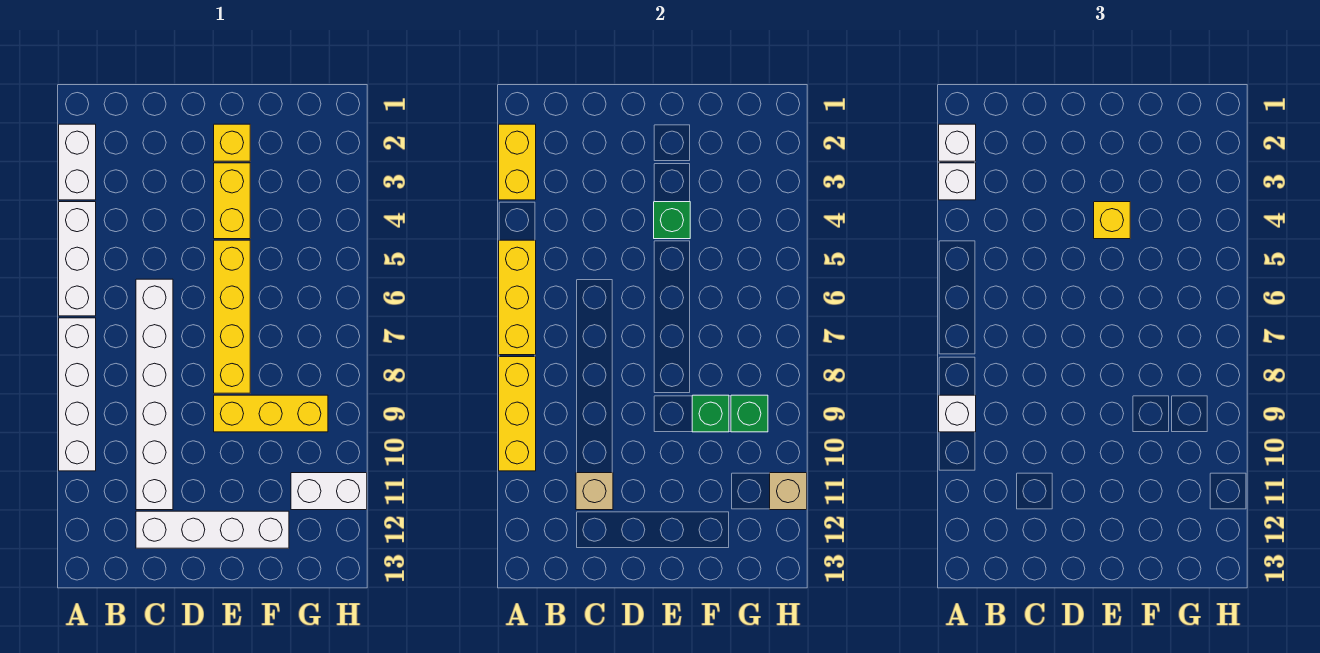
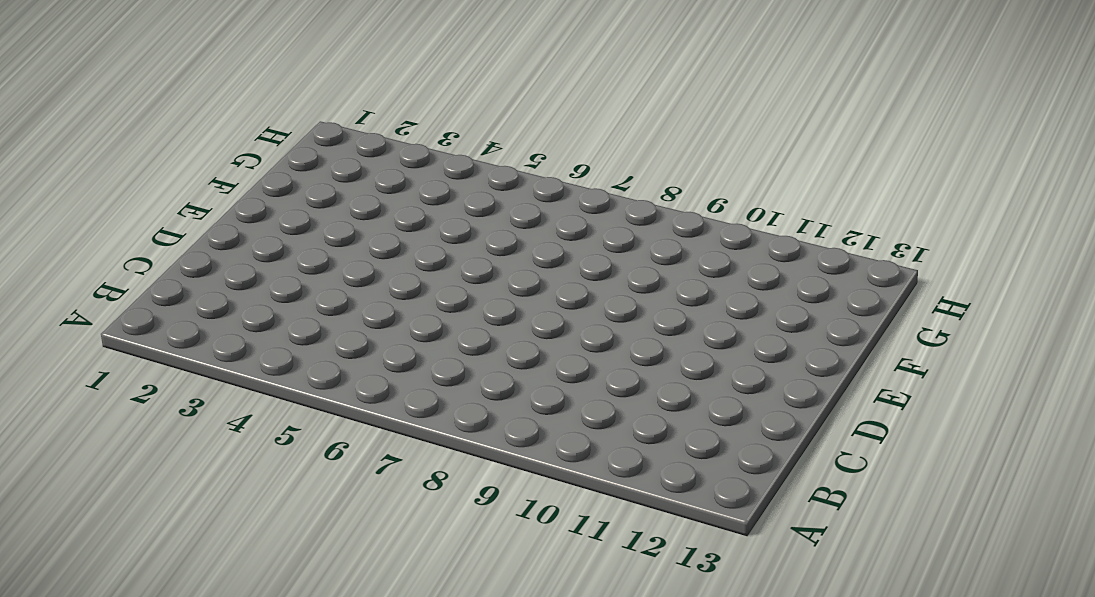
none -> white 1x2 brick [59,124,96,200]
none -> white 1x3 brick [59,202,96,316]
none -> white 1x4 brick [59,318,96,471]

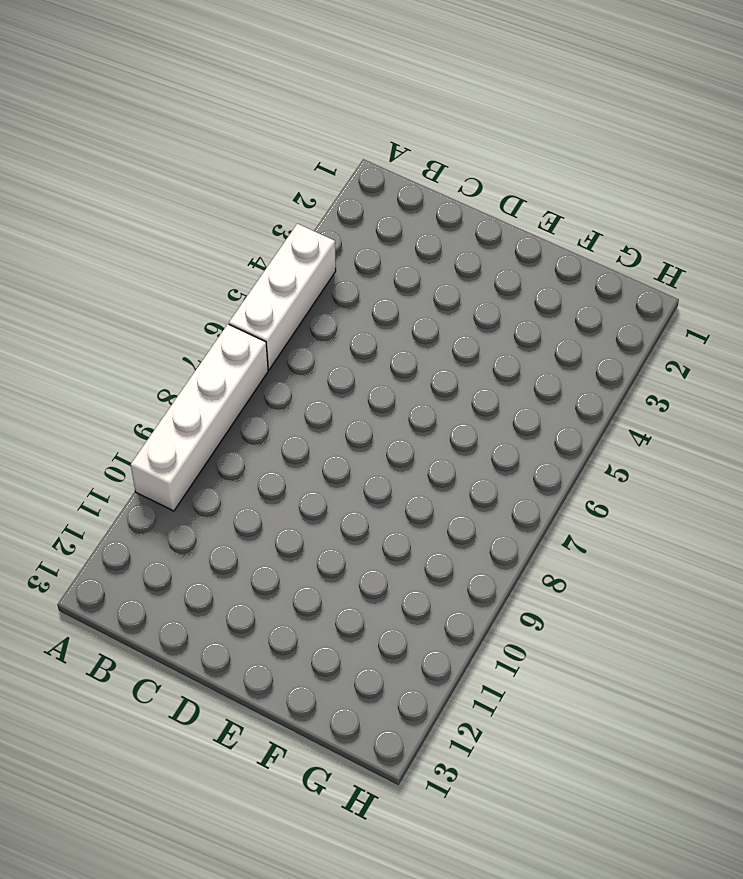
none -> white 1x2 brick [59,124,96,200]
none -> white 1x6 brick [136,279,173,510]
none -> white 1x4 brick [136,511,289,548]

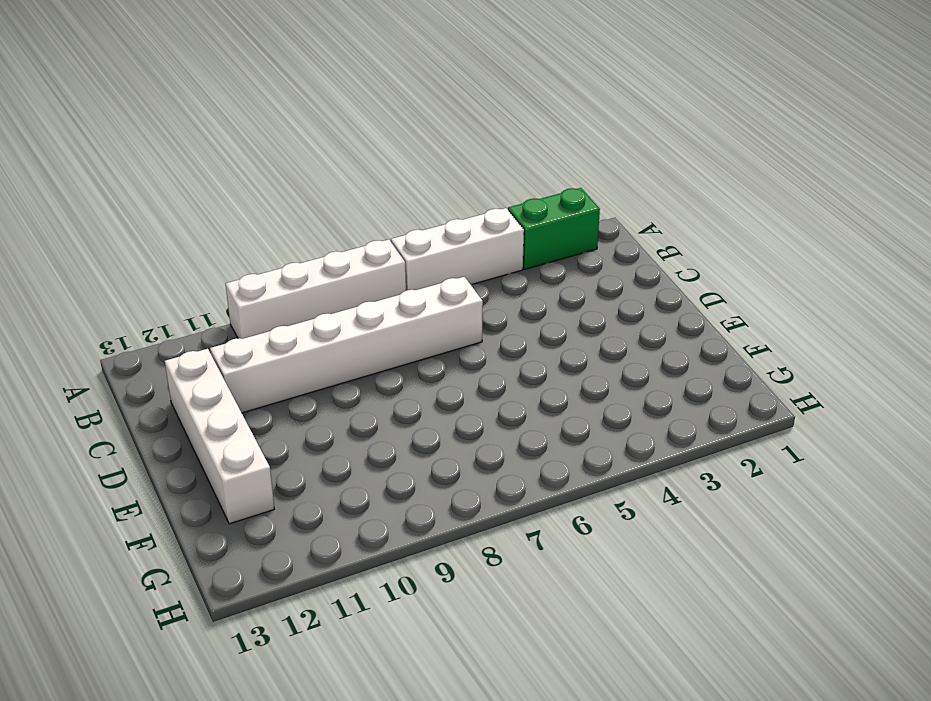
green 1x2 brick [508,188,600,269] -> white 1x2 brick [59,124,96,200]
none -> yellow 1x1 brick [214,124,250,161]
none -> yellow 1x2 brick [214,163,250,239]
none -> yellow 1x4 brick [214,240,250,393]

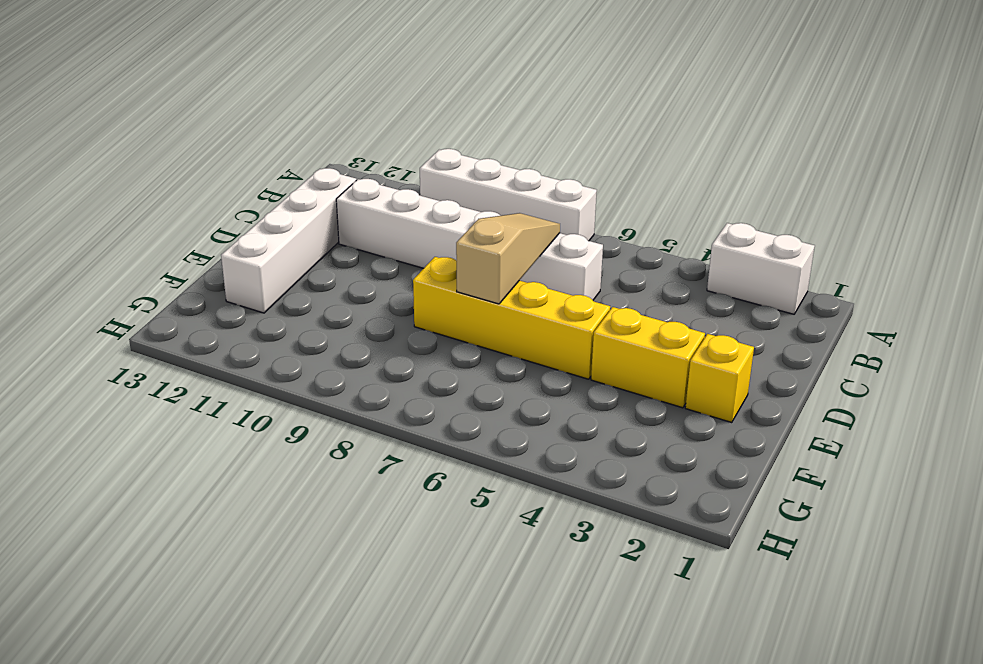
tan 1x3 slope [456,213,560,304] -> none
none -> white 1x3 brick [59,202,96,316]
none -> yellow 1x3 brick [214,395,328,432]
none -> white 1x2 brick [291,473,367,510]

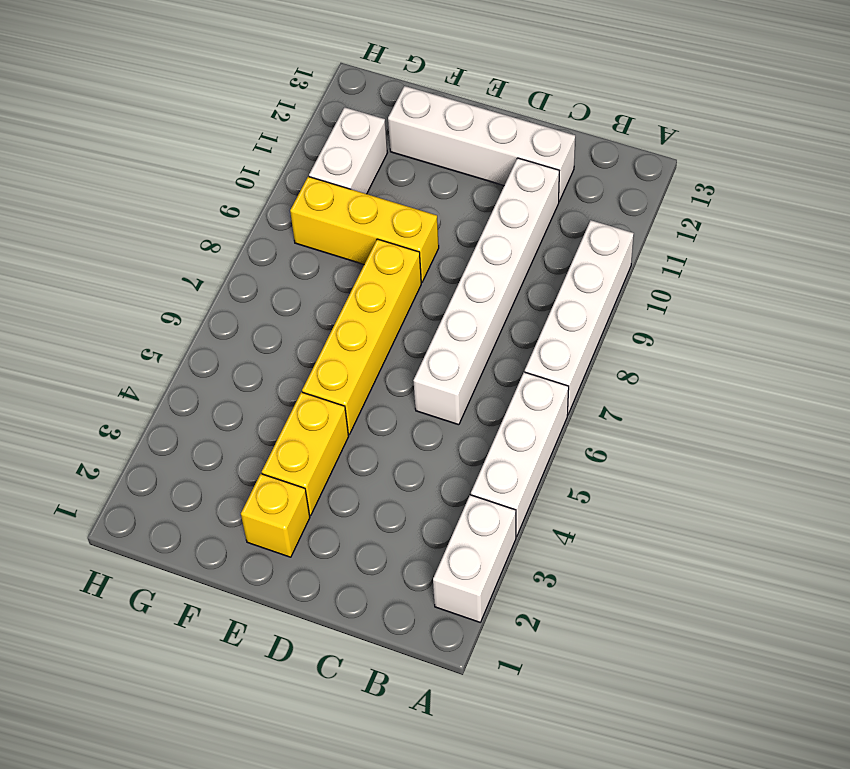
white 1x2 brick [309,107,388,194] -> white 1x2 brick turned to [291,473,367,510]
none -> yellow 1x2 brick [499,124,536,200]
none -> yellow 1x3 brick [499,240,536,355]
none -> yellow 1x3 brick [499,357,536,471]

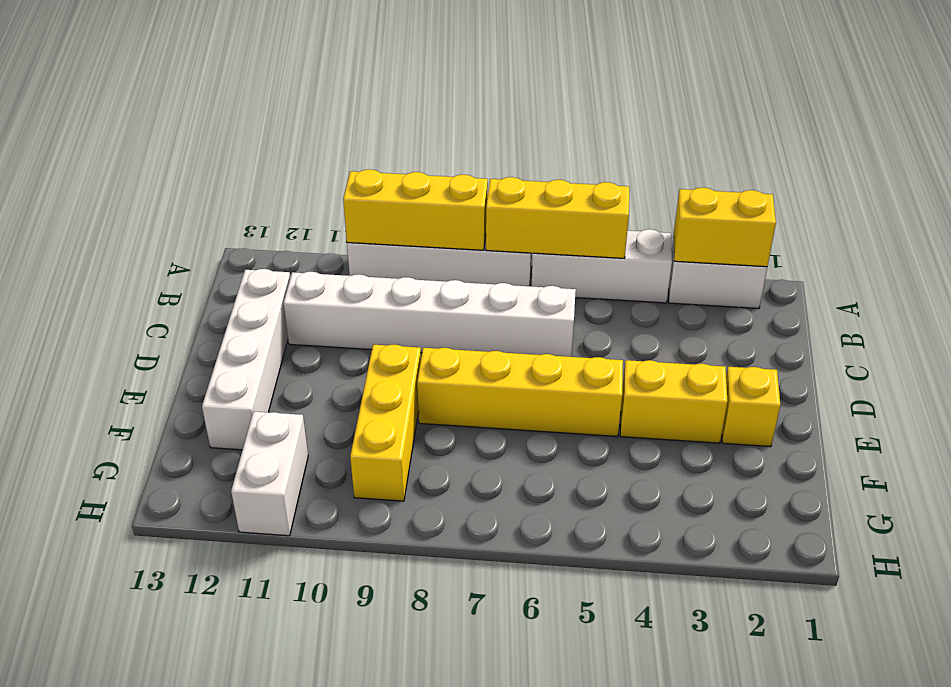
none -> tan 1x1 brick [576,473,613,510]
none -> green 1x1 brick [654,202,690,239]
none -> green 1x1 brick [692,395,729,432]

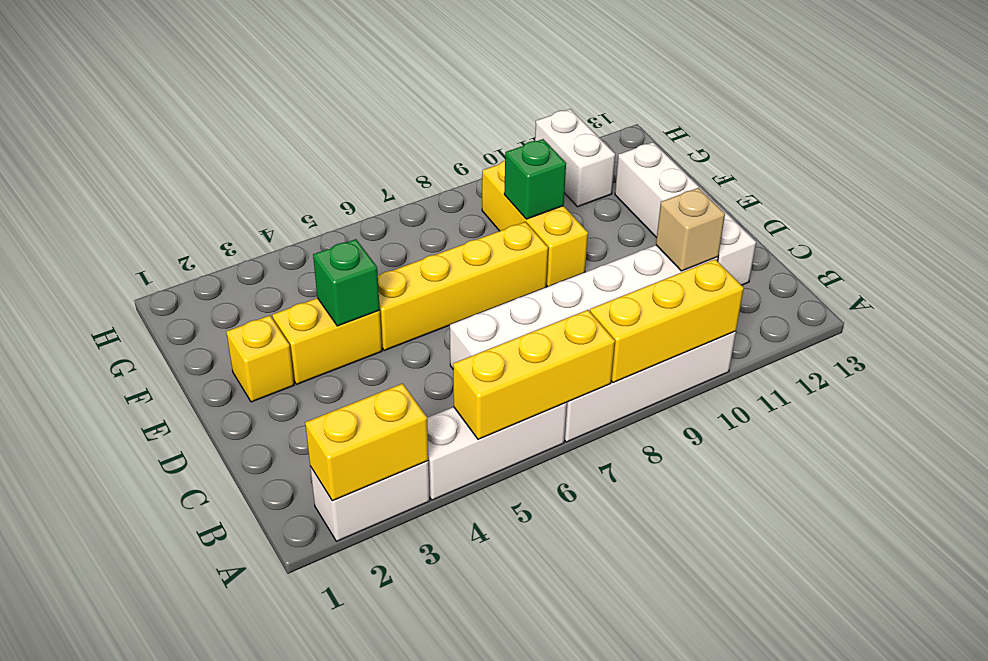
none -> green 1x1 brick [731,395,768,432]
none -> tan 1x1 brick [770,473,807,510]
none -> white 1x1 brick [939,124,976,161]

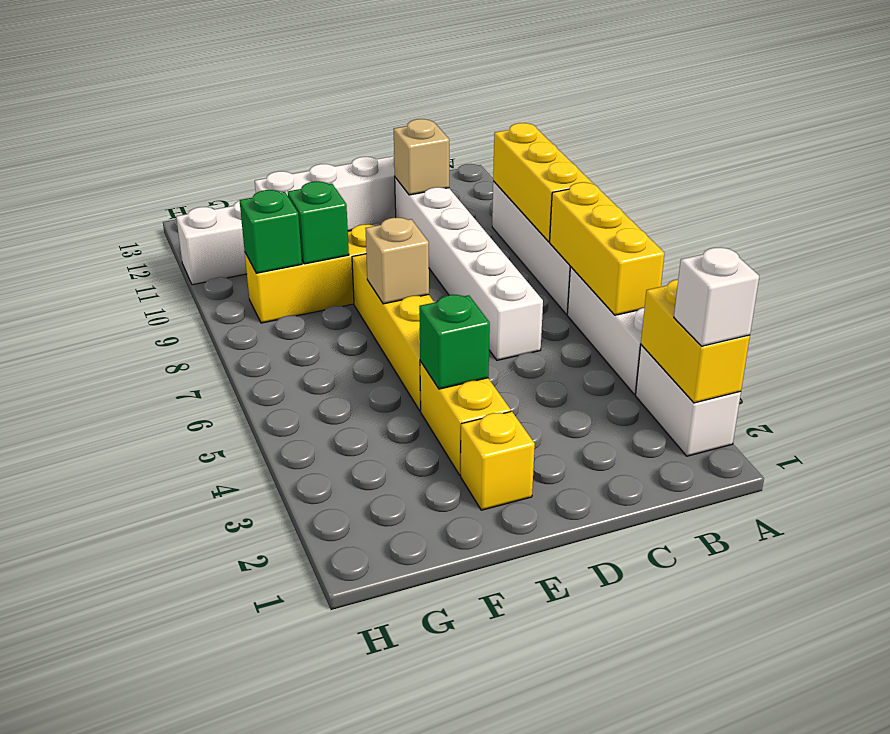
tan 1x1 brick [365,218,429,304] -> tan 1x1 brick moved to [770,473,807,510]
none -> white 1x1 brick [939,163,976,200]
none -> white 1x1 brick [939,395,976,432]
none -> yellow 1x1 brick [1094,202,1130,239]

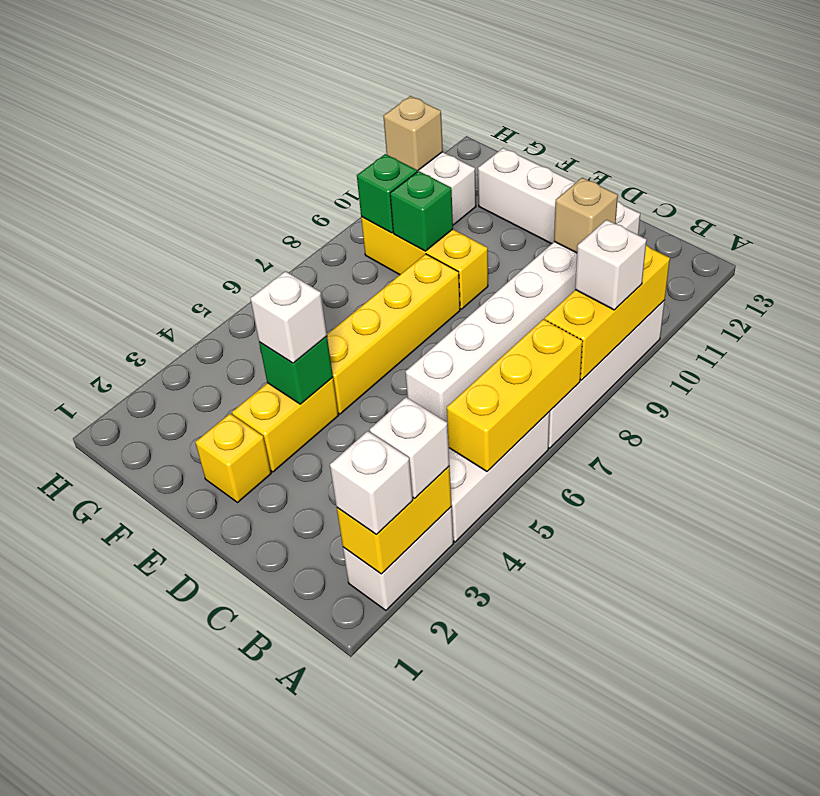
white 1x1 brick [250,271,327,363] -> yellow 1x1 brick [1094,202,1130,239]

